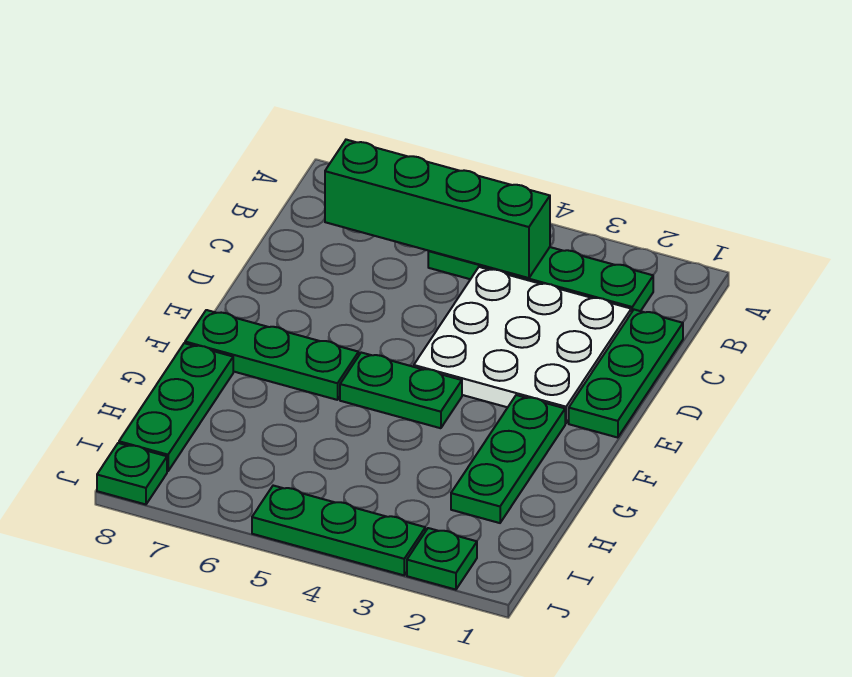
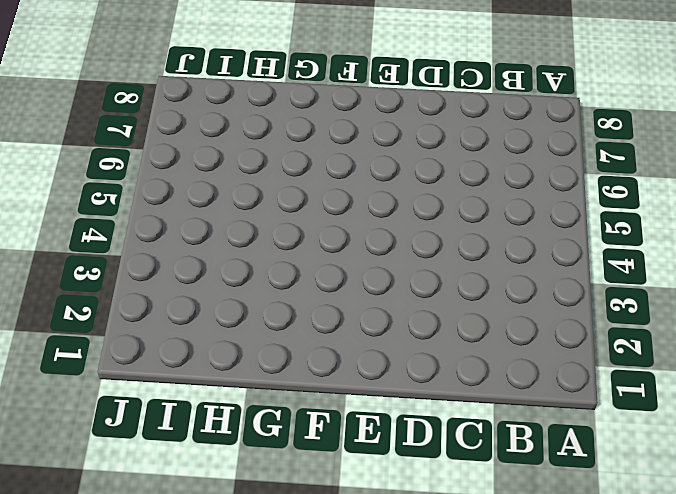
none -> green 1x4 plate [428,247,653,313]
none -> green 1x3 plate [569,310,683,438]

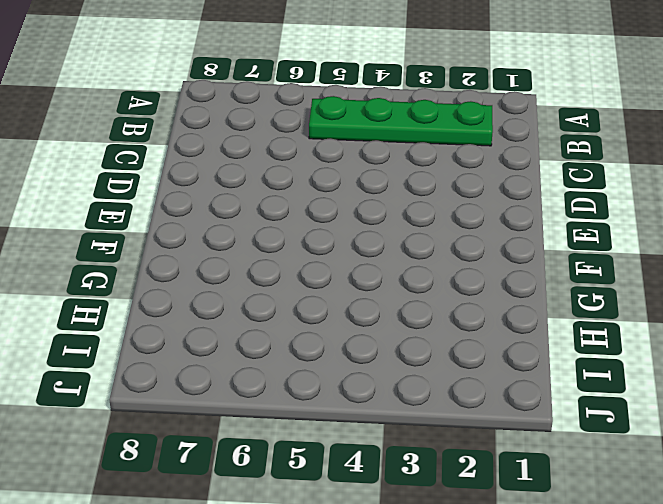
none -> green 1x3 plate [569,310,683,438]
none -> white 3x3 plate [414,267,631,423]

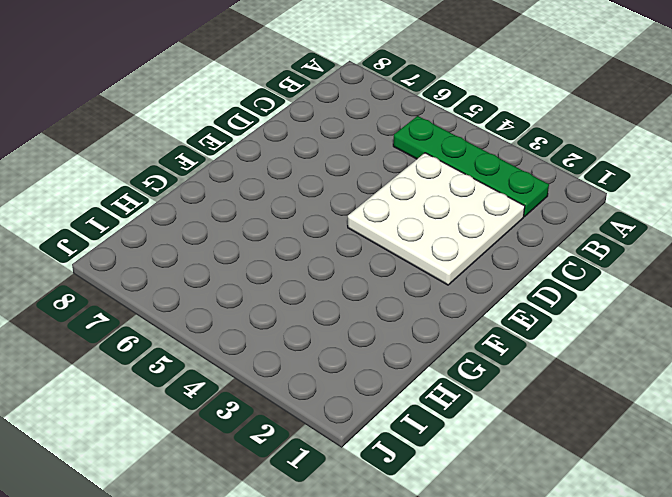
none -> green 1x3 plate [569,310,683,438]
none -> green 1x3 plate [451,395,565,523]

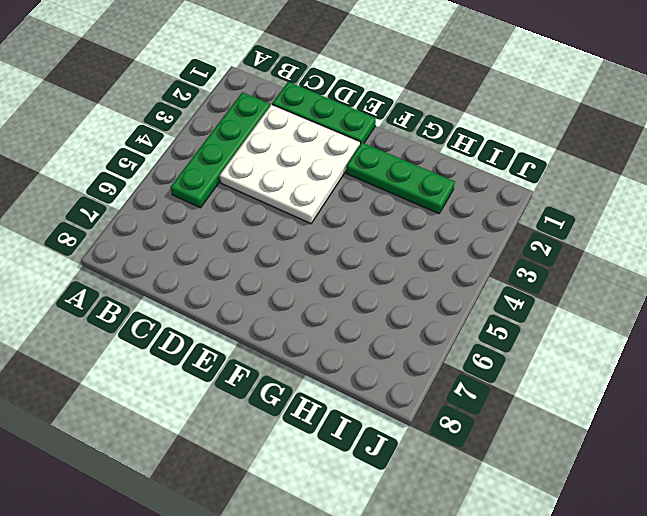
none -> green 1x2 plate [340,353,462,428]
none -> green 1x3 plate [185,310,359,400]

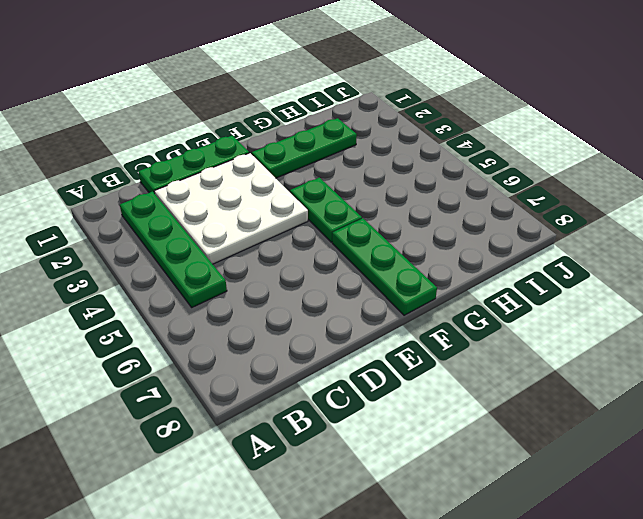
none -> green 1x3 plate [119,343,233,471]
none -> green 1x1 plate [407,528,477,590]

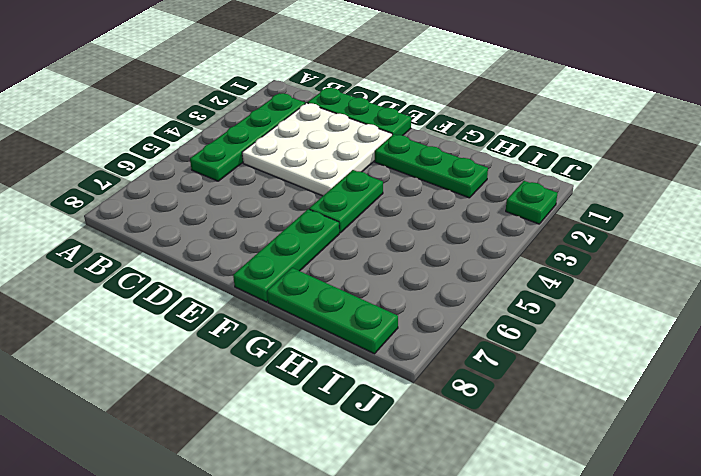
none -> green 1x3 plate [252,486,425,575]
none -> green 1x1 plate [97,443,167,504]

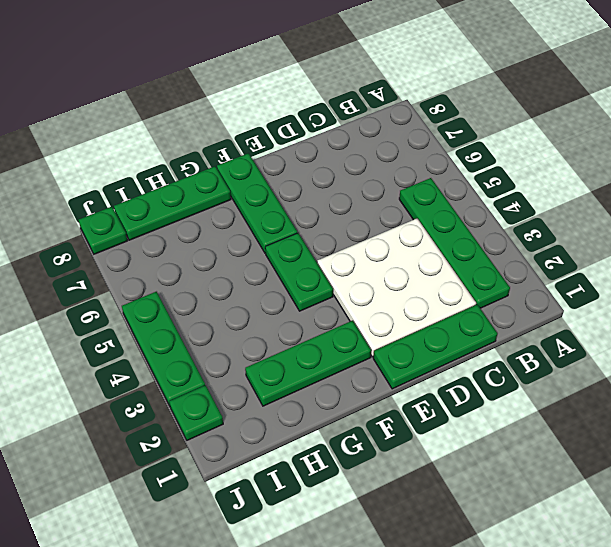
none -> green 1x4 brick [325,140,550,278]

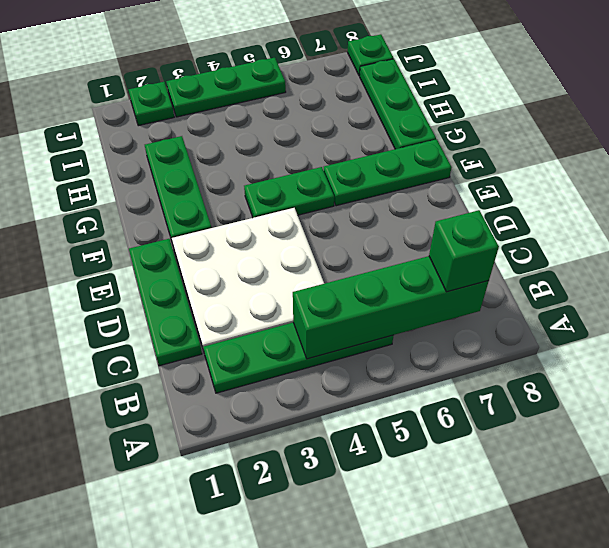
green 1x1 brick [429,210,499,292] -> none

